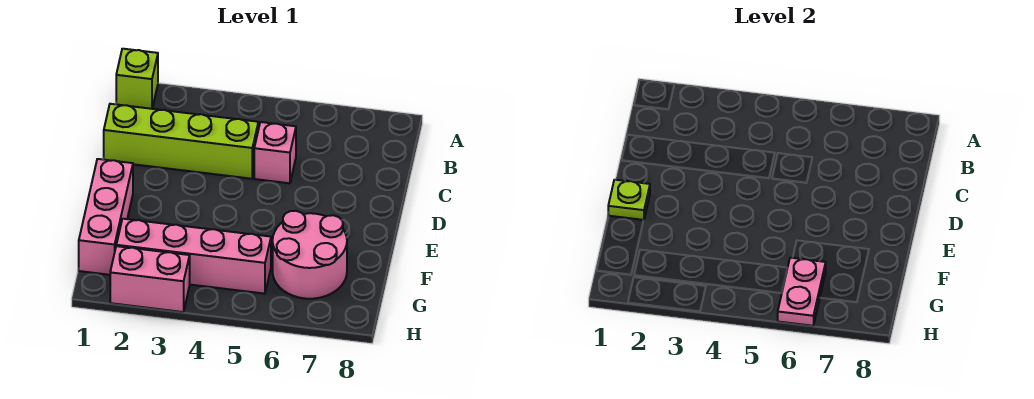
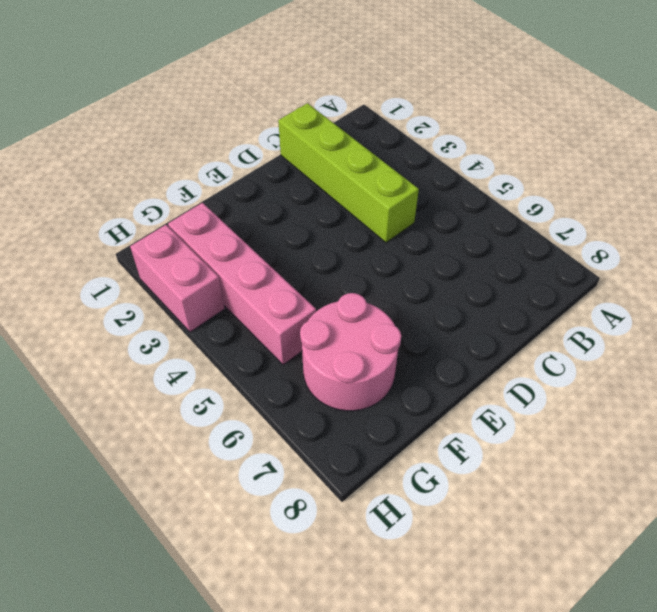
none -> lime 1x1 brick [116,49,158,109]
none -> pink 1x1 brick [254,122,296,183]

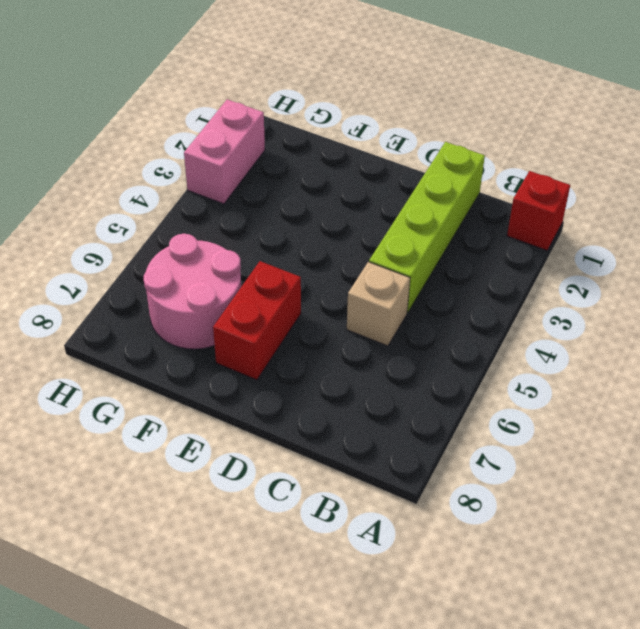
red 1x1 brick [507,171,570,250] -> lime 1x1 brick [116,49,158,109]
tan 1x1 brick [347,262,410,346] -> pink 1x1 brick [254,122,296,183]
red 1x2 brick [213,261,301,380] -> none
none -> pink 1x3 brick [79,159,133,275]
none -> pink 1x4 brick [116,219,271,294]

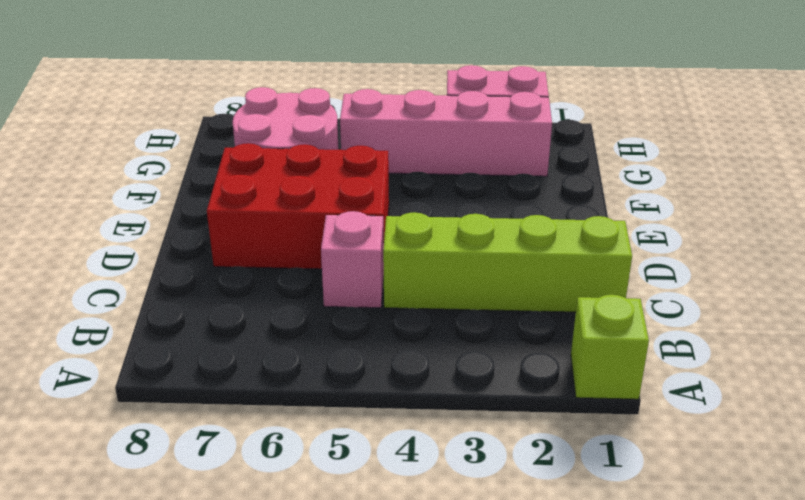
red 2x3 brick [207,143,389,269] -> none
none -> pink 1x3 brick [79,159,133,275]
none -> lime 1x1 plate [608,180,650,220]

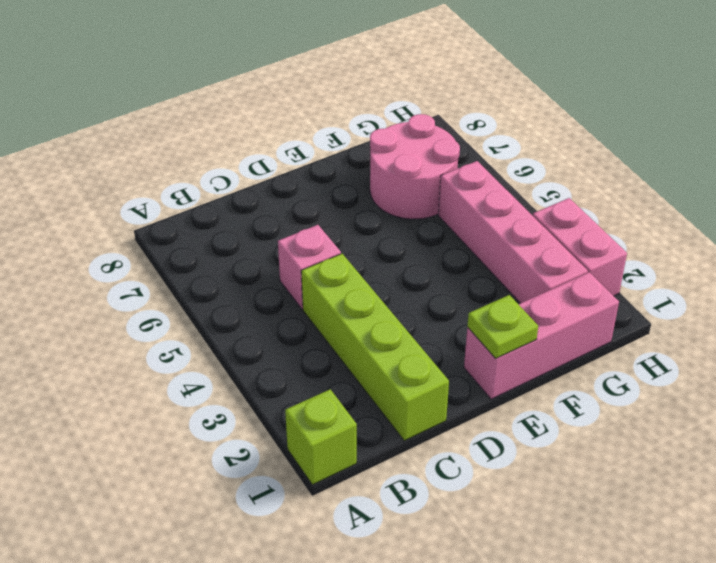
none -> pink 1x2 plate [778,258,826,326]

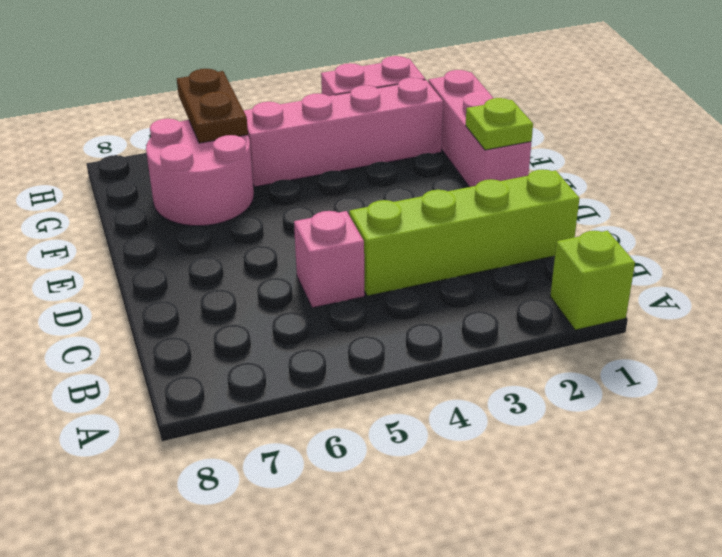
brown 1x2 plate [177,69,248,143] -> pink 1x2 plate [778,258,826,326]

